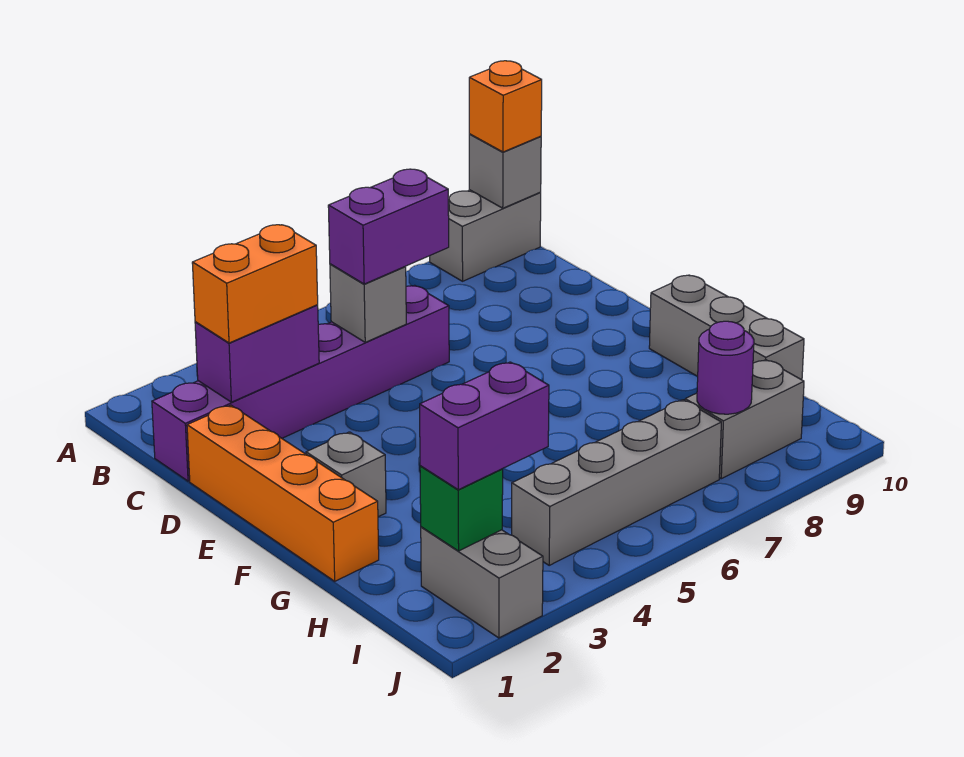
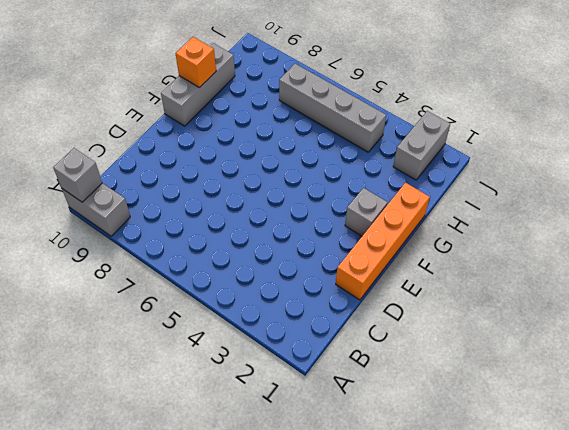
orange 1x1 brick [175,37,216,88] -> orange 1x1 brick moved to [469,61,542,152]
none -> purple 1x6 brick [152,285,449,481]
none -> grey 1x2 brick [685,360,804,479]
none -> purple 1x2 brick [195,305,319,402]

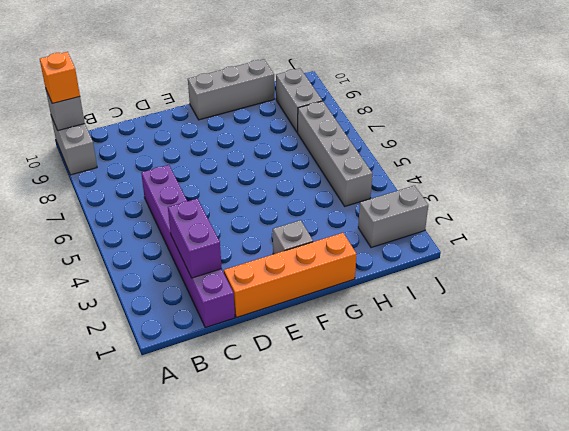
none -> grey 1x1 brick [330,264,406,342]
none -> green 1x1 brick [420,466,503,551]
none -> purple 1x1 round brick [697,321,754,414]

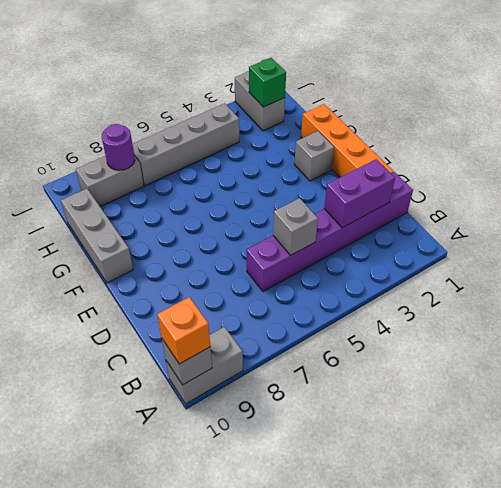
none -> orange 1x2 brick [192,225,318,343]
none -> purple 1x2 brick [328,169,449,284]
none -> purple 1x2 brick [420,362,549,490]

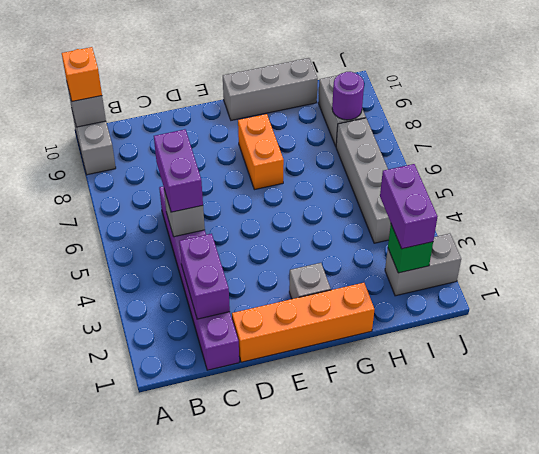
orange 1x2 brick [238,114,284,190] -> orange 1x2 brick moved to [192,225,318,343]

